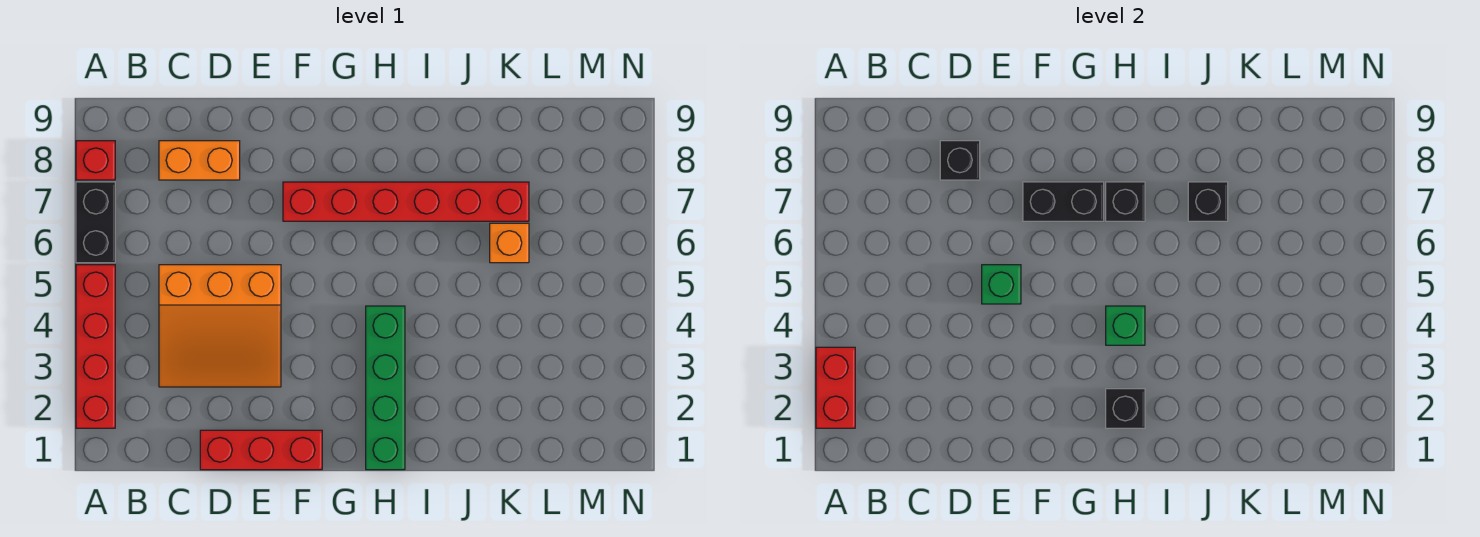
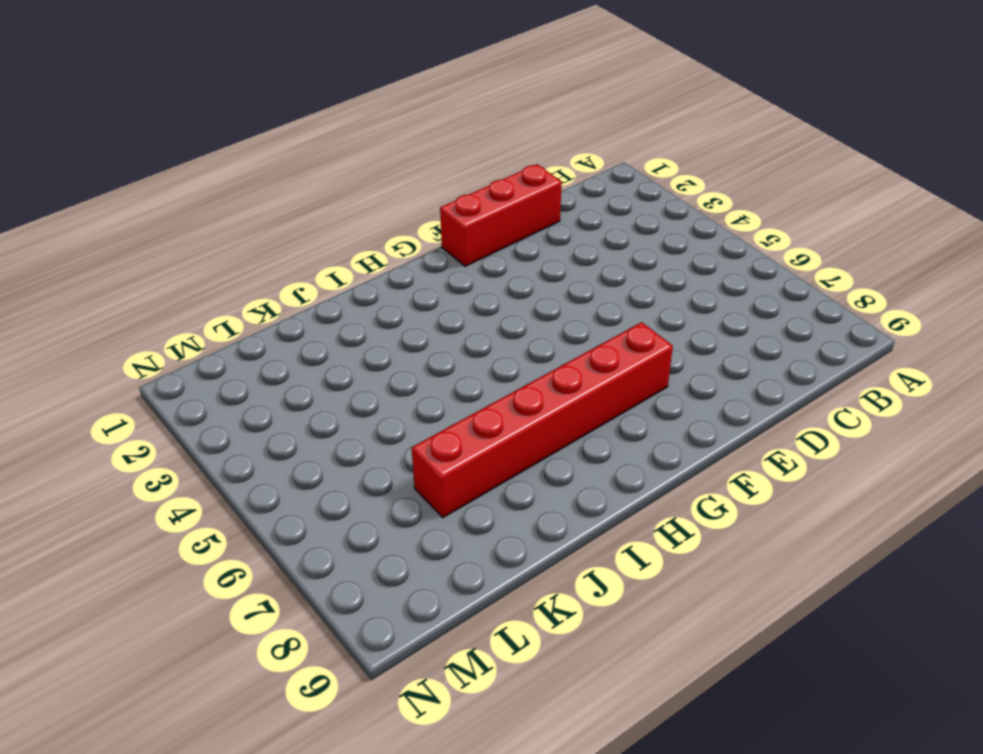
none -> red 1x4 brick [76,265,115,428]
none -> black 1x2 brick [76,182,115,263]
none -> red 1x1 brick [76,141,115,180]

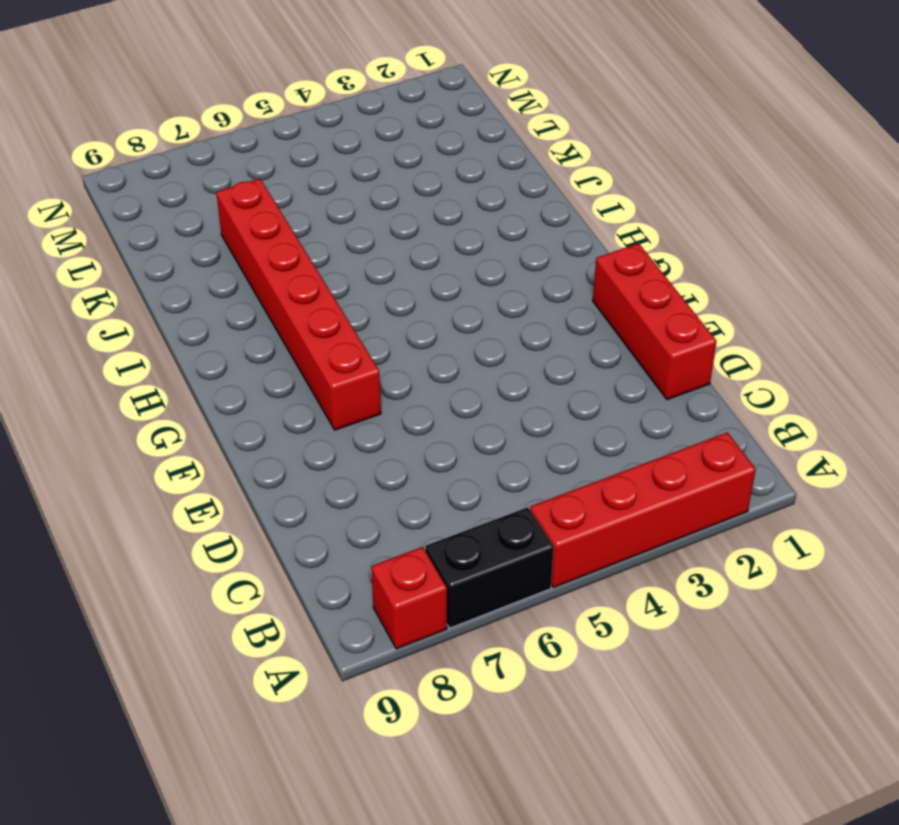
none -> orange 3x3 slope [159,265,281,387]
none -> orange 1x2 brick [159,141,240,180]
none -> green 1x4 brick [366,306,405,470]

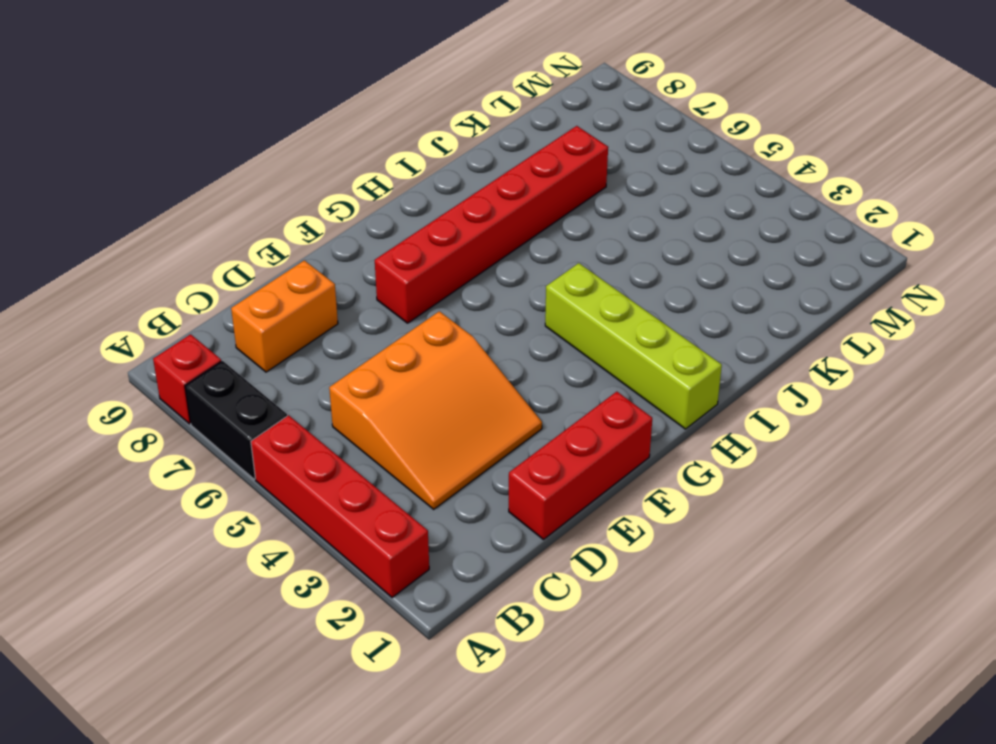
lime 1x4 brick [545,263,722,429] -> green 1x4 brick [366,306,405,470]
none -> orange 1x1 brick [490,223,529,263]
none -> red 1x2 brick [816,347,855,428]
none -> black 1x1 brick [940,141,980,180]

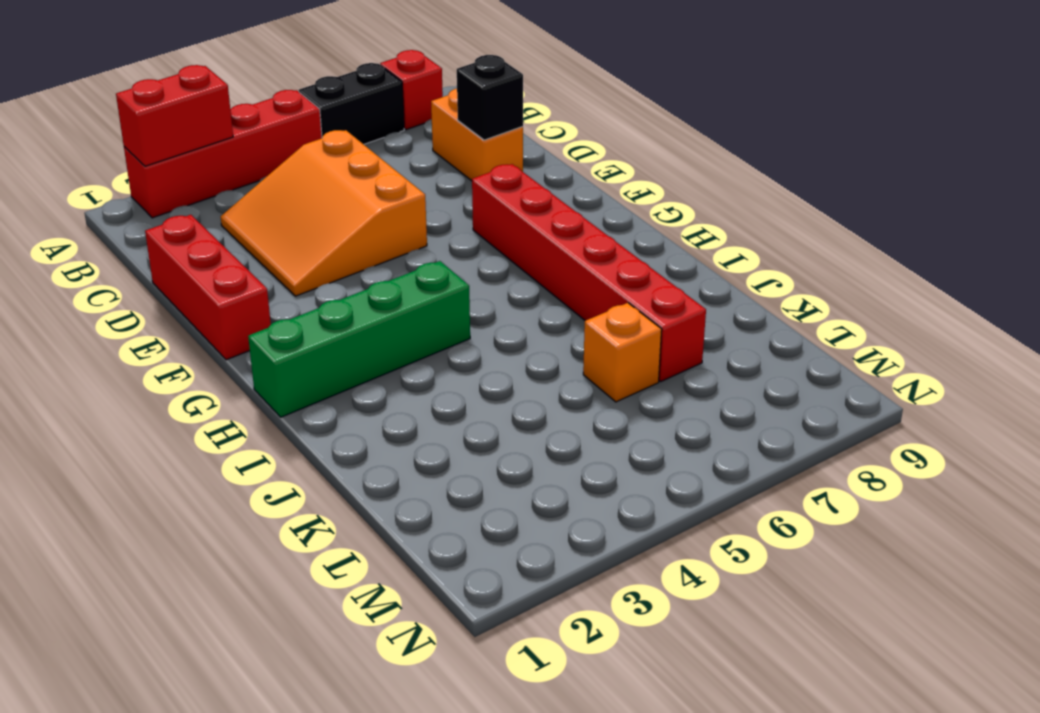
none -> green 1x1 brick [982,265,1021,304]
none -> black 1x2 brick [1023,182,1104,221]
none -> black 1x1 brick [1106,389,1145,428]

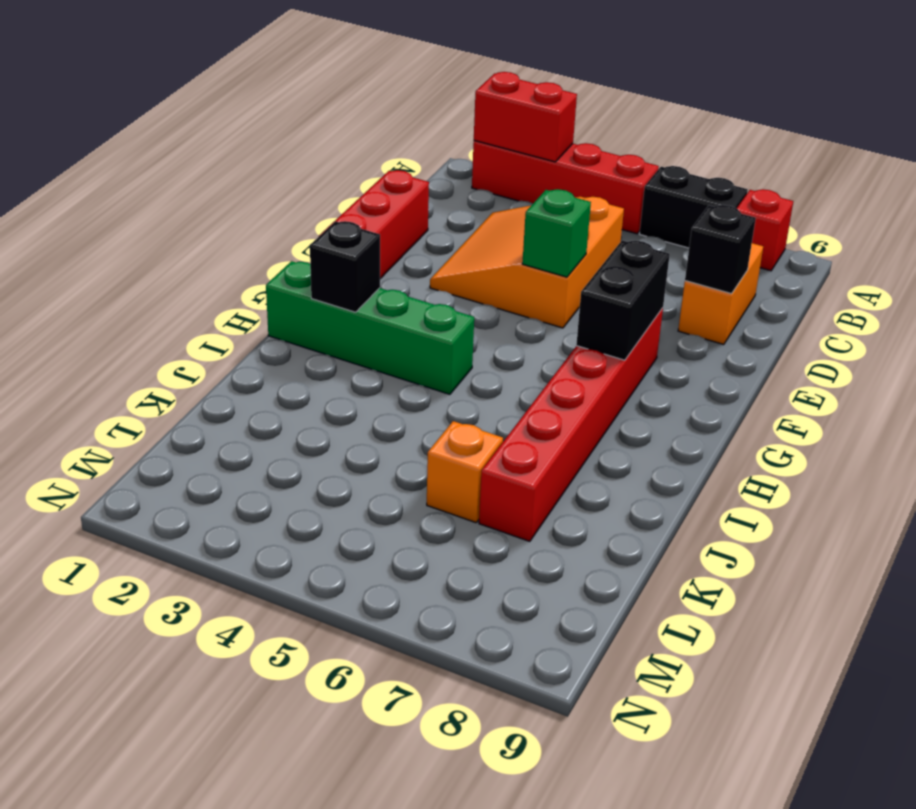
none -> green 1x1 brick [1106,306,1145,345]
none -> black 1x1 brick [1106,182,1145,221]
none -> black 1x1 brick [1188,182,1228,221]

